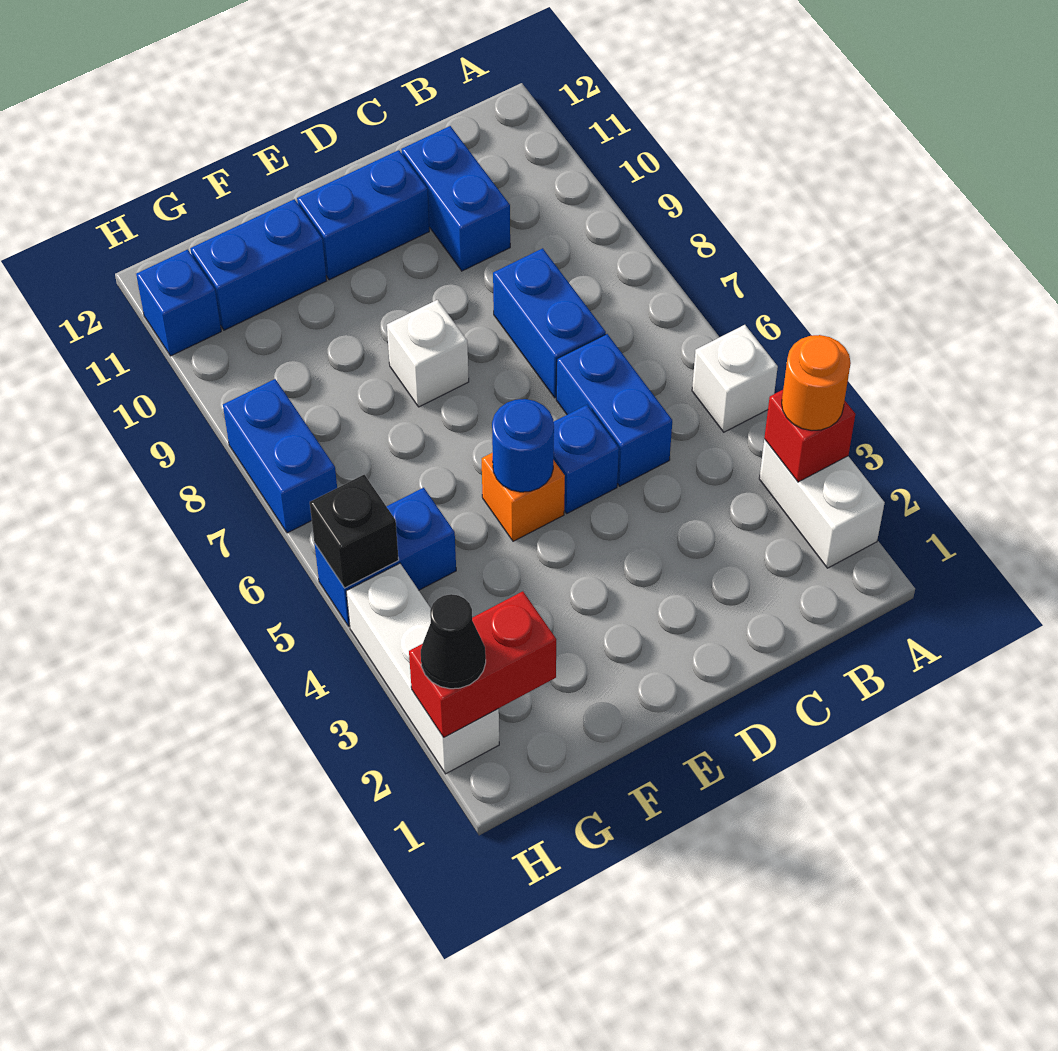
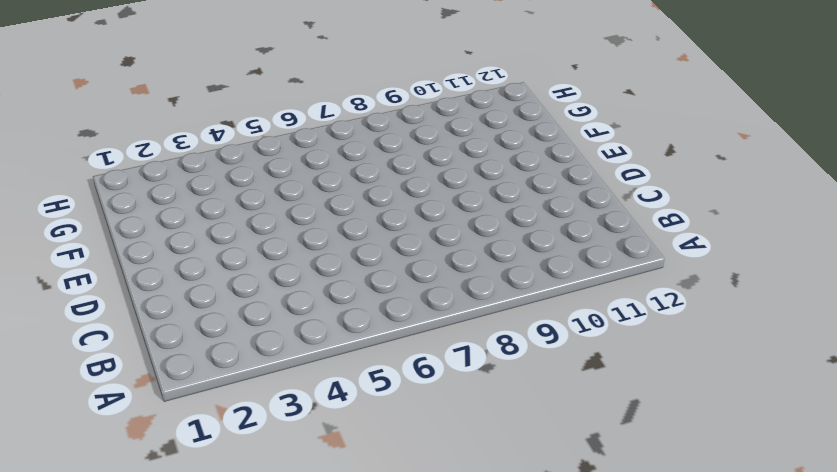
none -> white 1x2 brick [759,439,885,568]
none -> white 1x1 brick [692,325,778,432]
none -> blue 1x2 brick [556,334,672,486]

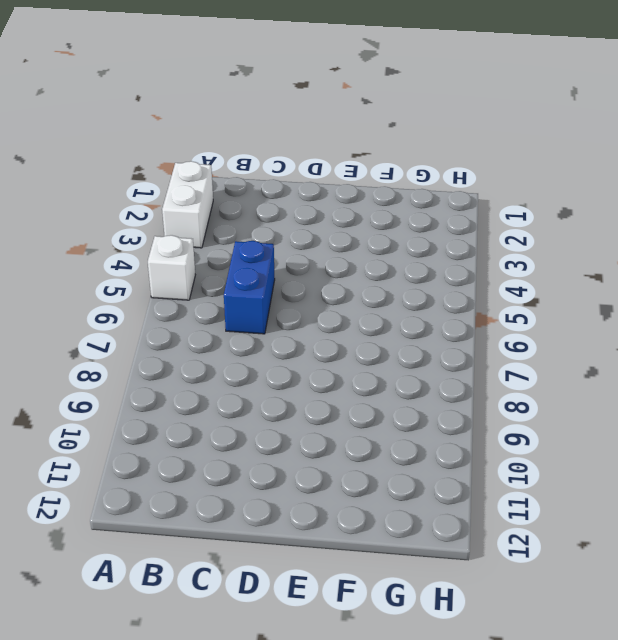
none -> blue 1x2 brick [493,248,606,398]
none -> blue 1x2 brick [401,126,510,271]
none -> blue 1x1 brick [553,405,619,513]

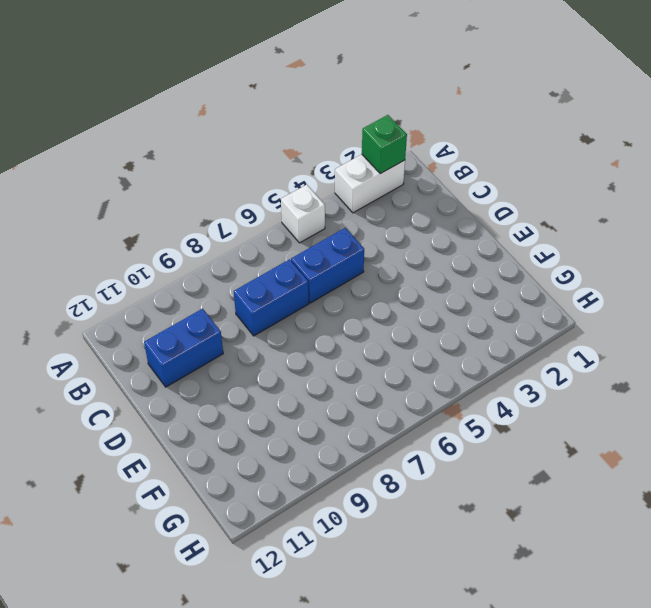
green 1x1 brick [362,115,407,174] -> none
none -> blue 1x1 brick [553,405,619,513]
none -> blue 1x2 brick [297,150,429,280]
none -> orange 1x1 brick [482,453,565,541]

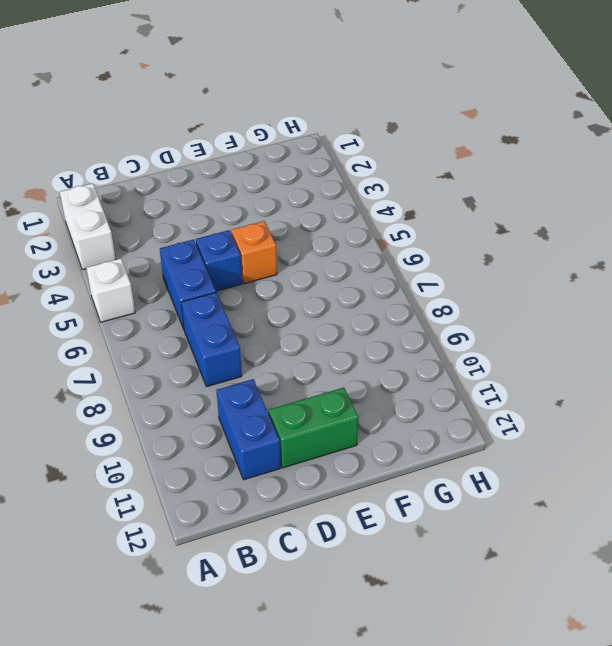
green 1x2 brick [269,388,358,468] -> blue 1x2 brick [297,150,429,280]
none -> white 1x1 brick [387,300,469,407]
none -> blue 1x2 brick [190,199,327,330]
none -> blue 1x2 brick [315,488,456,626]

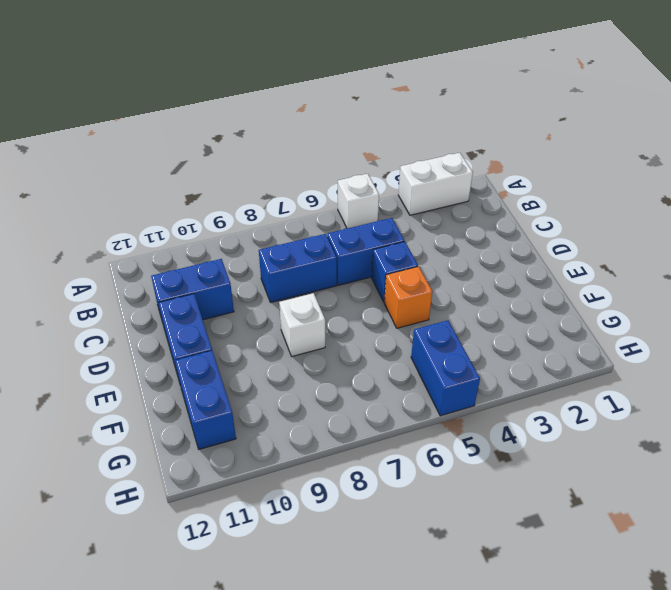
none -> white 1x3 brick [346,563,499,774]
none -> blue 1x2 brick [223,379,337,533]
none -> blue 1x1 brick [136,250,221,356]

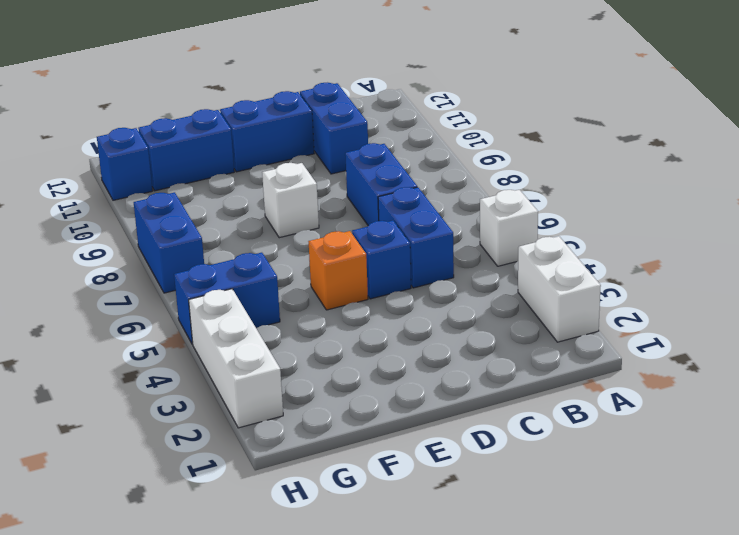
none -> red 1x1 brick [764,390,855,482]
none -> blue 1x1 round brick [492,399,554,492]
none -> red 1x2 brick [409,591,556,737]

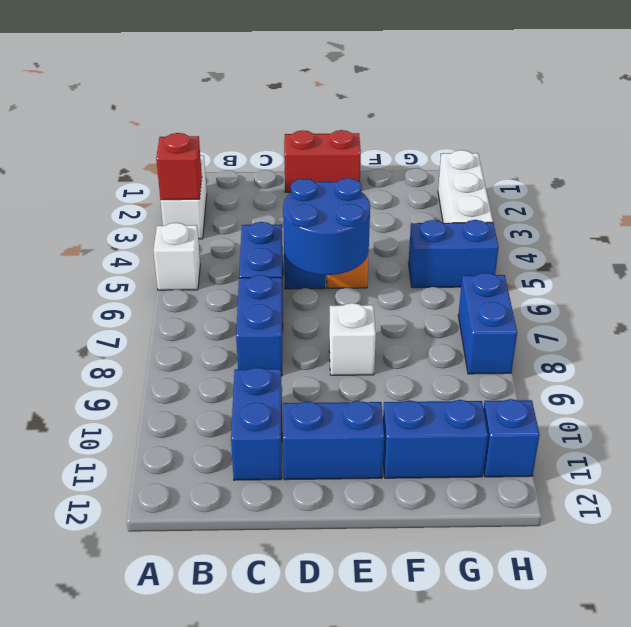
red 1x2 brick [284,130,361,192] -> red 1x2 brick moved to [409,591,556,737]
blue 2x2 round brick [283,178,370,275] -> blue 1x1 round brick [492,399,554,492]
none -> black 1x1 brick [310,475,399,588]
none -> orange 1x1 round brick [782,335,851,431]
none -> black 1x1 cone [421,594,486,689]

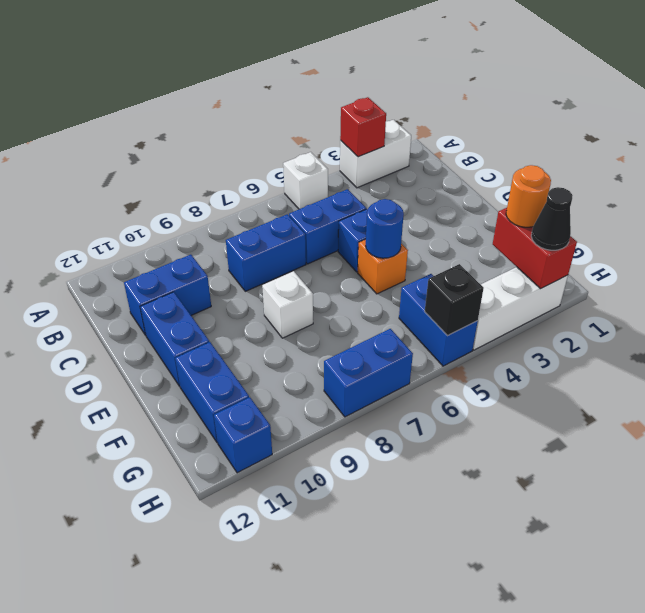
orange 1x1 round brick [506,165,551,227] -> orange 1x1 round brick moved to [782,335,851,431]

